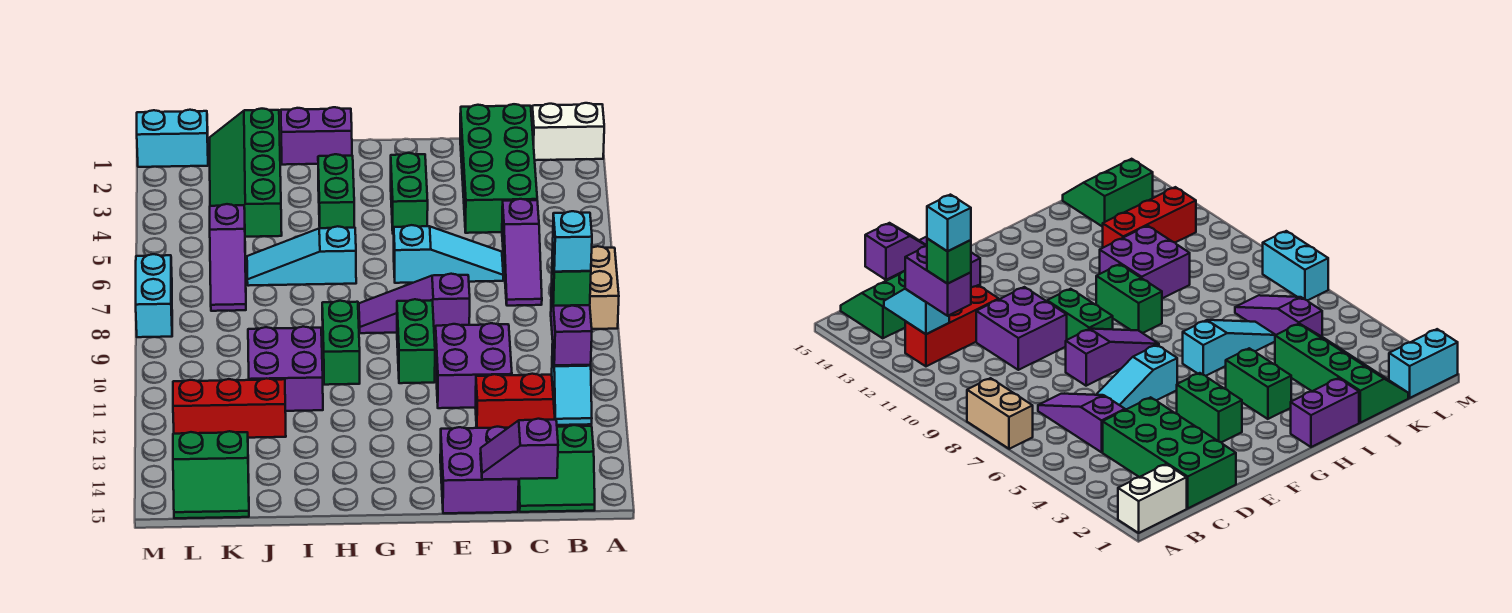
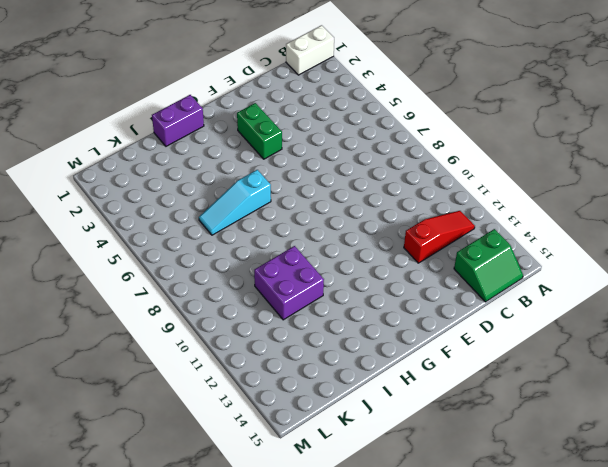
red 1x3 slope [404,211,475,263] -> red 1x3 brick [475,374,589,428]
none -> tan 1x2 brick [590,246,619,329]
none -> green 2x4 brick [460,104,537,233]
none -> purple 1x3 slope [502,199,542,306]

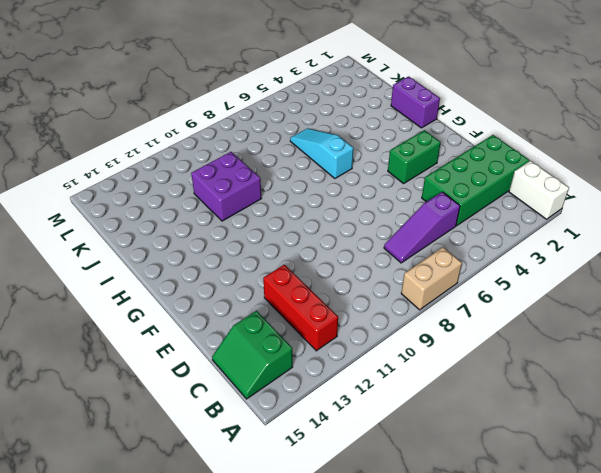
none -> cyan 1x3 slope [394,225,503,283]
none -> purple 2x2 brick [435,323,512,408]
none -> purple 2x2 brick [440,427,519,513]

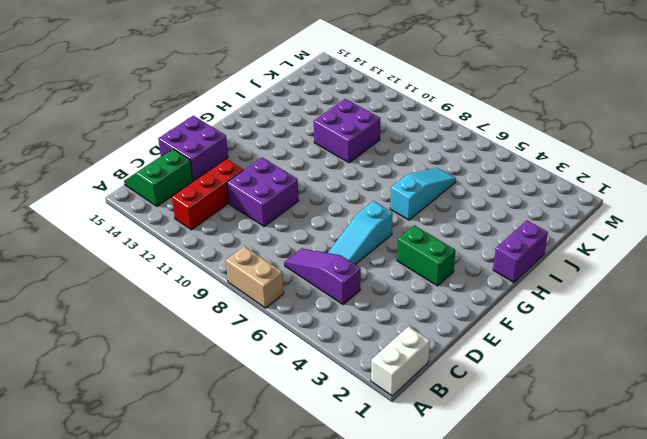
none -> green 2x4 brick [460,104,537,233]
none -> purple 1x3 slope [359,274,470,333]
none -> green 1x2 brick [397,299,435,383]

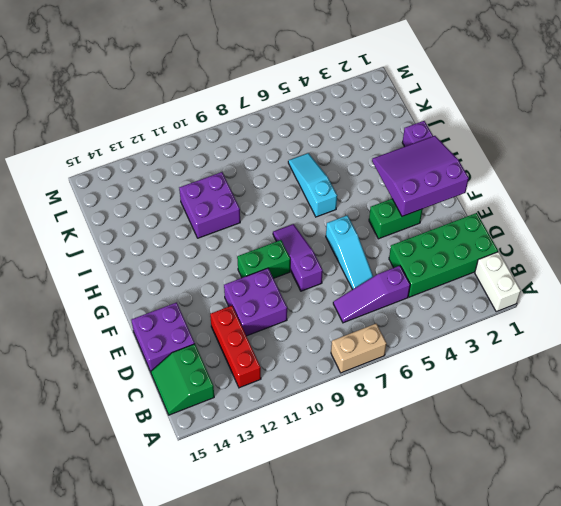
purple 3x3 slope [372,136,469,216] -> none
none -> green 1x2 brick [318,154,354,228]
none -> green 1x2 brick [322,301,360,385]
none -> green 2x4 slope [210,109,282,237]

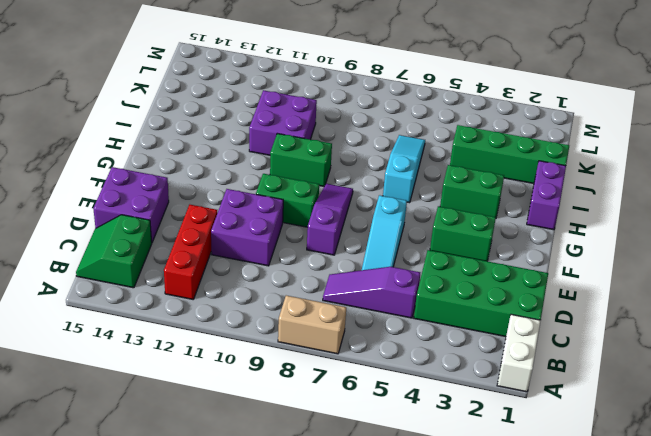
none -> red 1x3 brick [173,378,286,438]
none -> purple 1x3 slope [210,204,246,311]
none -> green 2x2 slope [173,431,249,518]

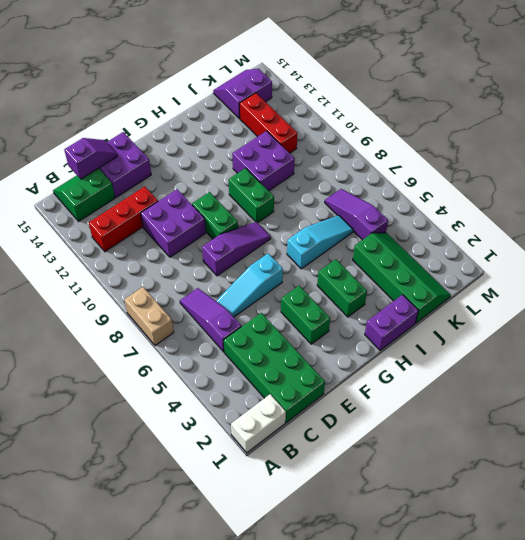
red 1x3 brick [240,93,297,153] -> red 1x3 brick turned to [173,378,286,438]
purple 2x2 slope [213,69,272,118] -> green 2x2 slope [173,431,249,518]
none -> cyan 1x2 brick [137,110,208,167]
none -> cyan 1x2 brick [136,254,172,337]
none -> cyan 1x2 slope [552,344,592,425]

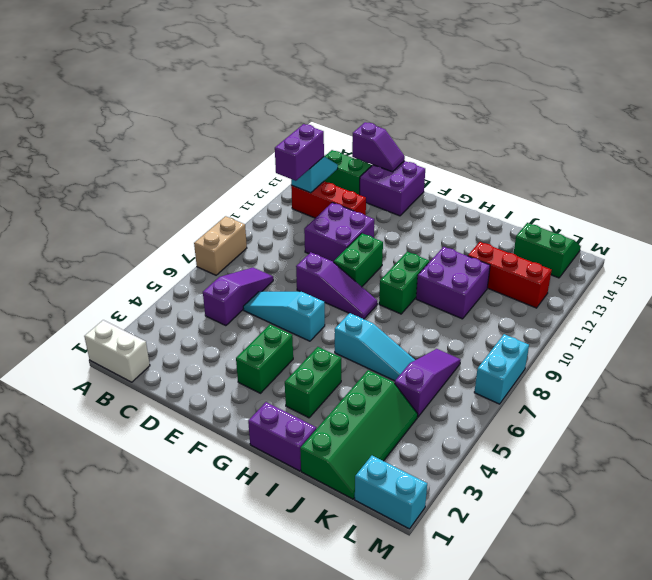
none -> green 2x4 brick [460,104,537,233]
none -> green 1x1 brick [552,250,591,306]
none -> cyan 1x1 brick [553,211,592,272]

